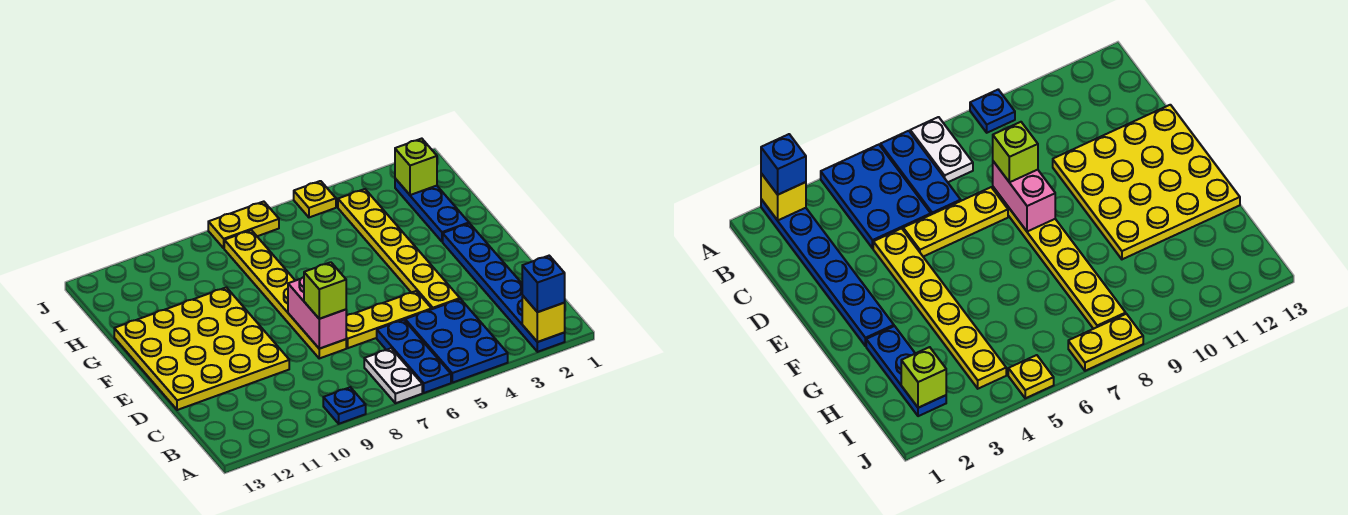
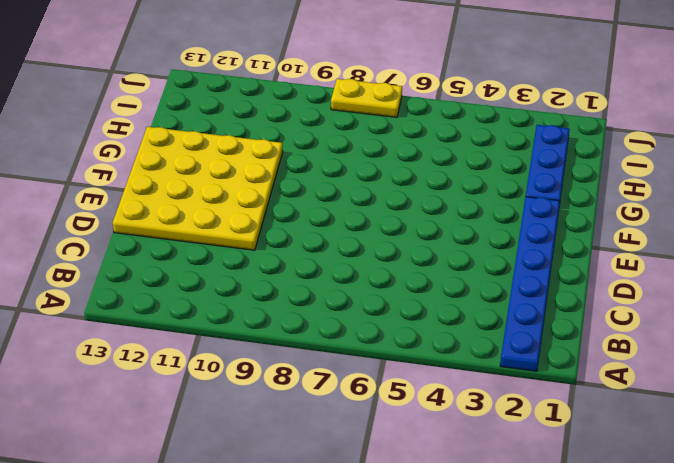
none -> blue 2x3 plate [405,299,508,383]
none -> blue 1x3 plate [377,320,451,393]
none -> white 1x2 plate [364,348,422,403]

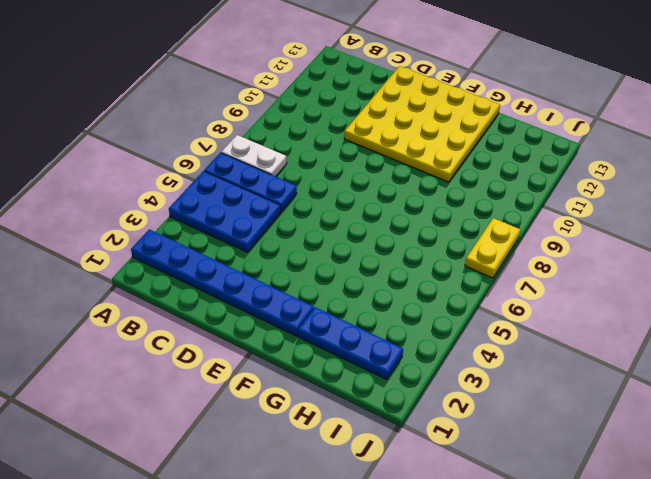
none -> blue 1x1 plate [323,387,366,424]
none -> yellow 1x6 plate [338,189,460,309]
none -> yellow 1x3 plate [346,291,431,348]

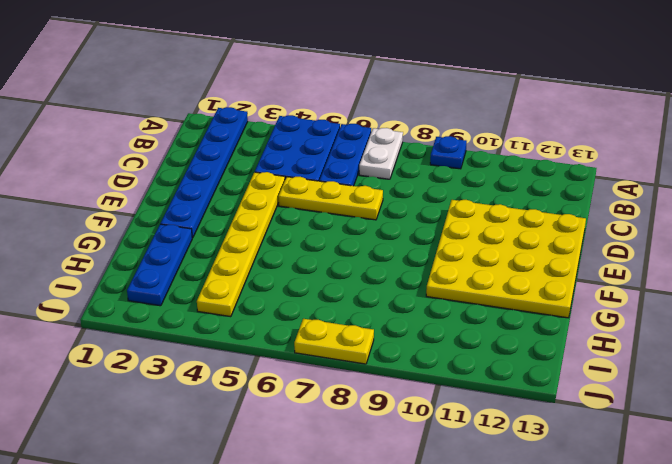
none -> yellow 1x6 plate [224,230,346,358]
none -> yellow 1x1 plate [294,181,336,217]
none -> yellow 1x1 brick [522,295,565,342]

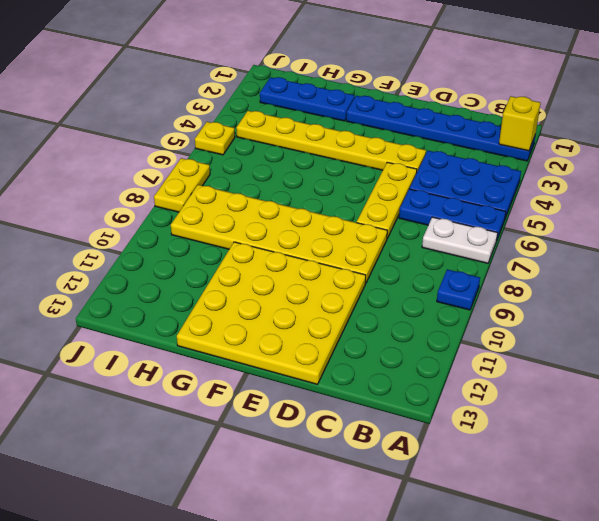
yellow 2x6 plate [171,185,387,284] -> yellow 1x6 plate [224,230,346,358]
none -> pink 1x2 brick [288,277,346,349]
none -> lime 1x1 brick [395,139,437,195]
none -> blue 1x1 brick [522,256,565,312]

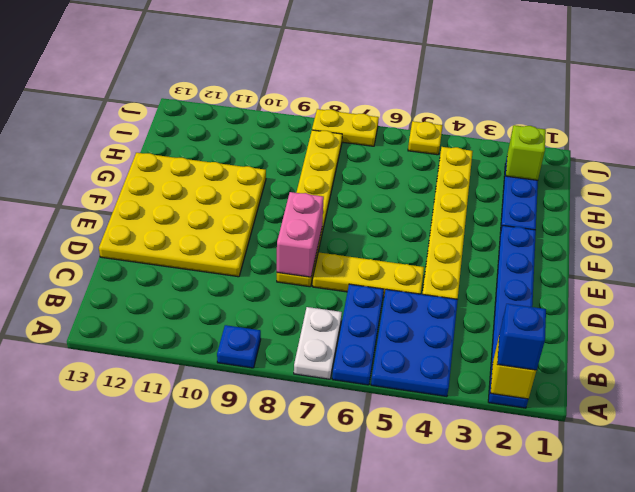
none -> lime 1x1 brick [304,262,346,319]

